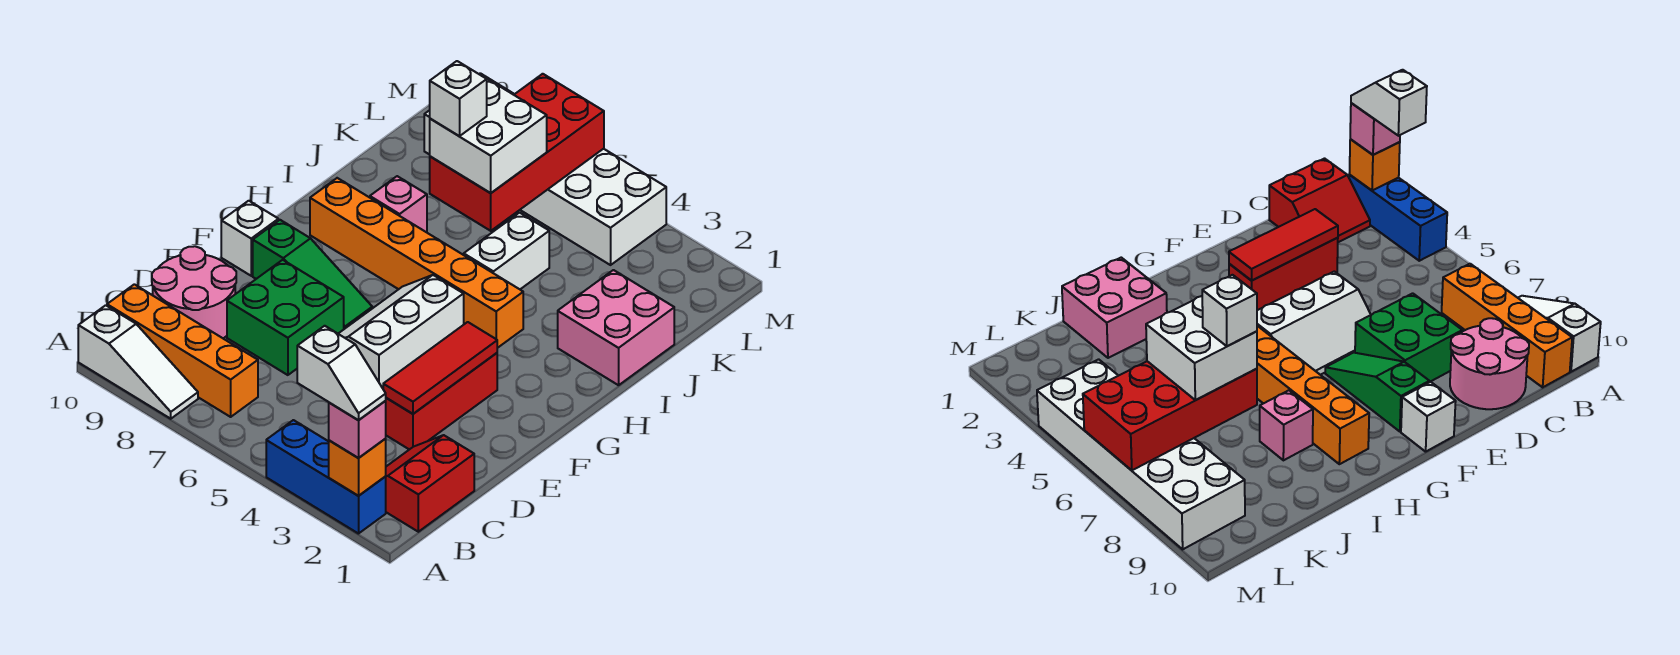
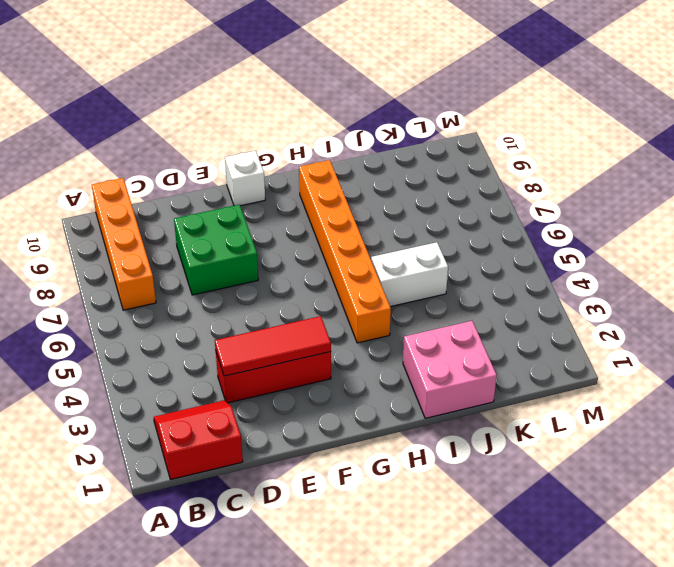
none -> blue 1x3 brick [266,420,386,534]
none -> white 1x3 slope [78,305,198,419]
none -> pink 2x2 round brick [152,246,236,338]

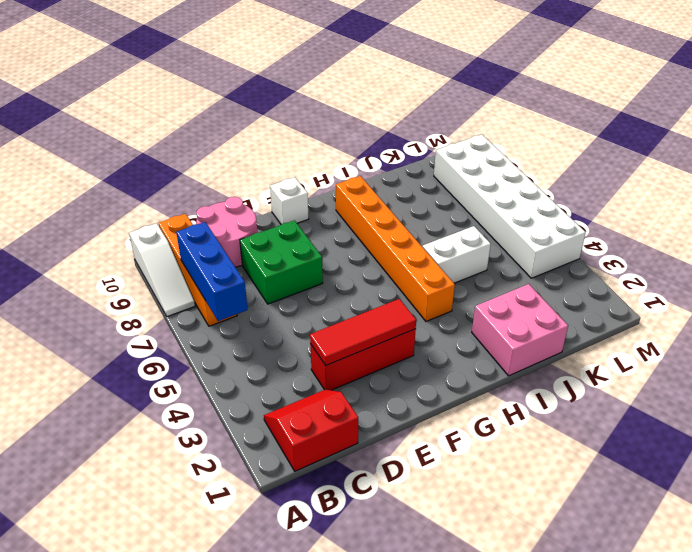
blue 1x3 brick [176,222,248,321] -> blue 1x3 brick moved to [266,420,386,534]
none -> white 2x3 slope [338,275,464,388]
none -> green 1x3 slope [253,220,372,329]
none -> pink 1x1 brick [370,176,427,232]

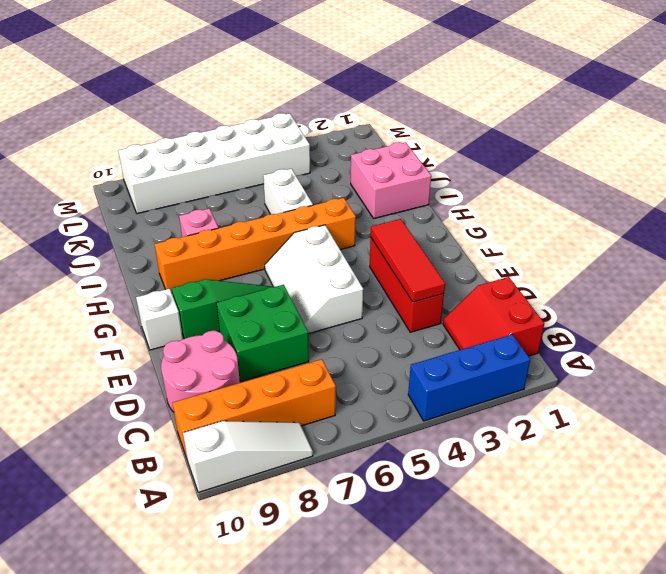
none -> orange 1x1 brick [329,439,386,496]
none -> red 2x4 brick [430,74,604,231]
none -> pink 1x1 brick [329,401,386,458]

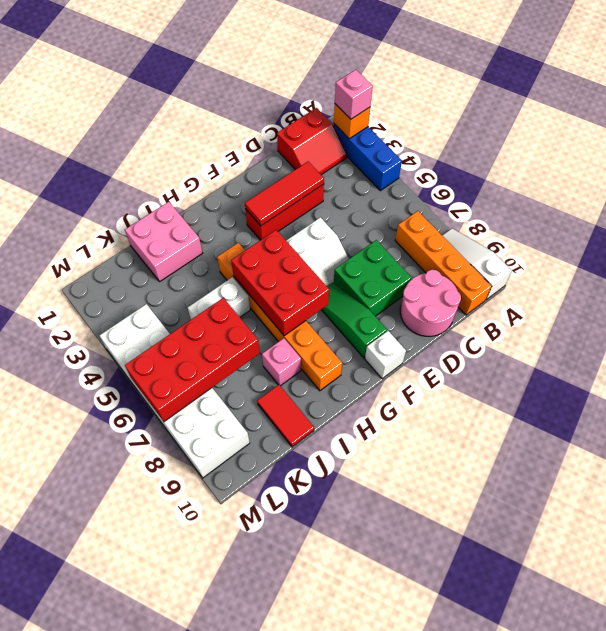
red 2x3 brick [231,230,329,336] -> none
red 1x2 tile [257,385,314,447] -> none
none -> white 2x2 brick [430,78,547,193]
none -> white 1x2 slope [297,326,386,420]
none -> white 1x1 brick [430,61,487,136]

